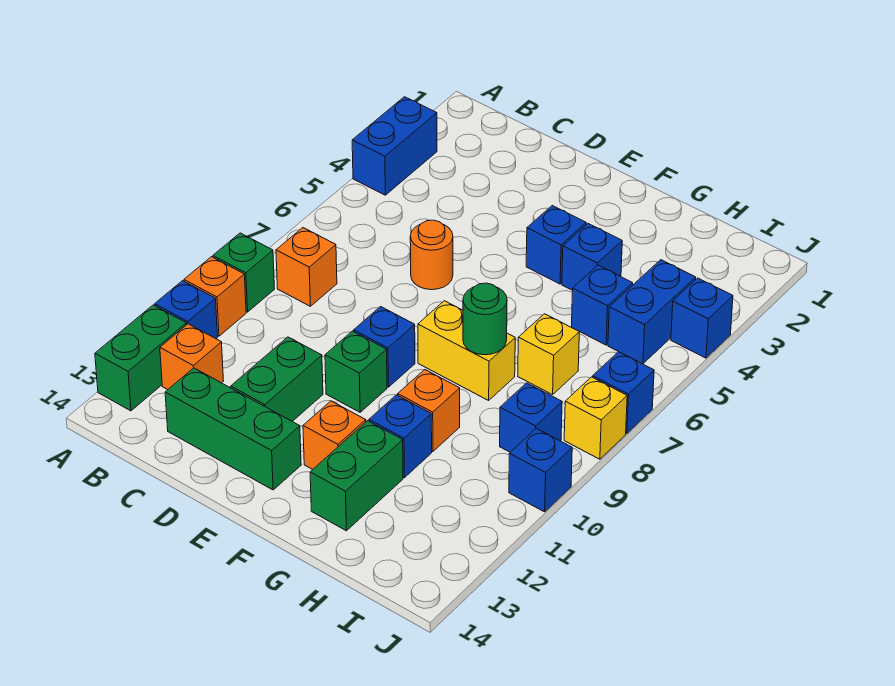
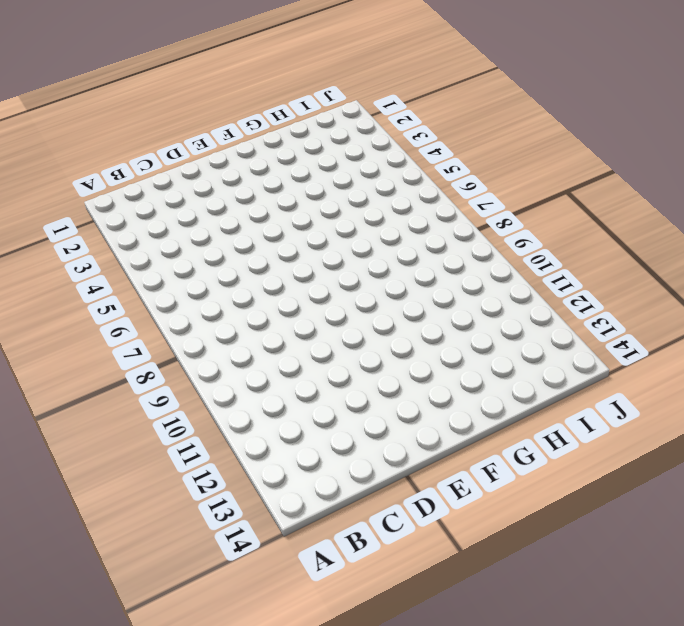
none -> blue 1x2 brick [352,97,437,195]
none -> green 1x1 brick [213,233,274,312]
none -> orange 1x1 brick [184,257,246,336]

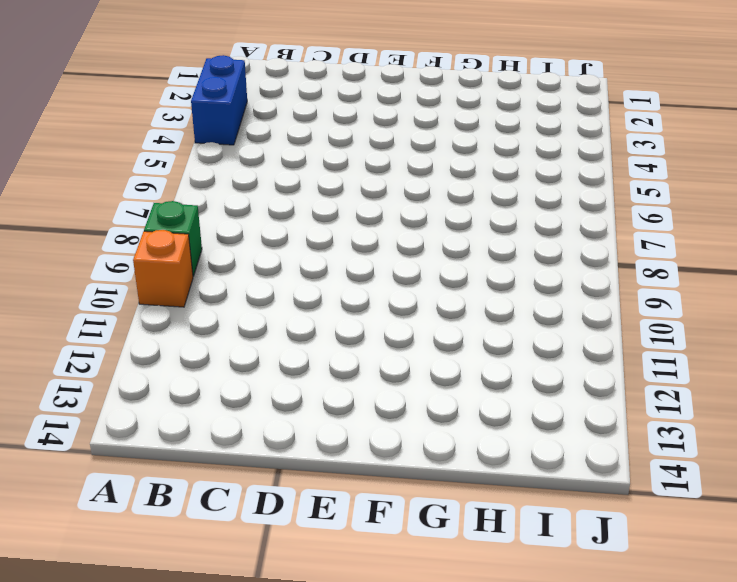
none -> blue 1x1 brick [155,281,218,339]
none -> green 1x2 brick [95,305,186,411]
none -> orange 1x1 brick [276,228,337,306]

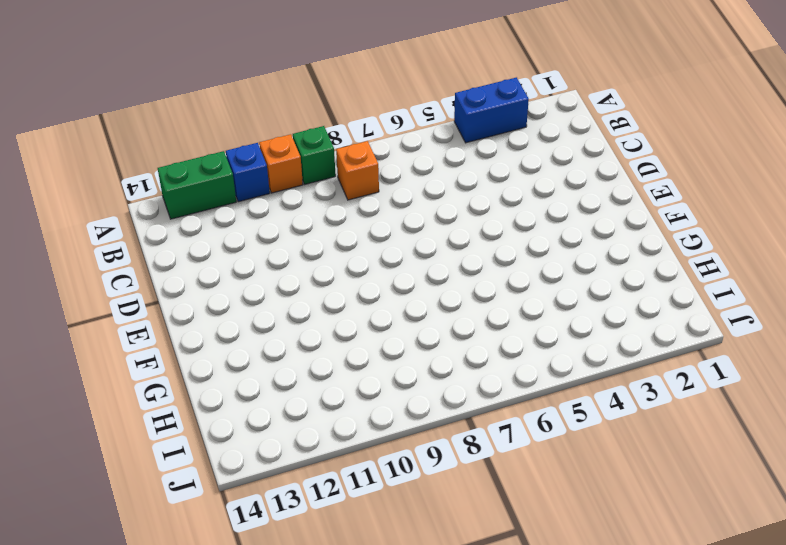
none -> orange 1x1 brick [160,324,224,390]
none -> green 1x3 brick [165,368,301,490]
none -> orange 1x1 round brick [410,220,453,290]

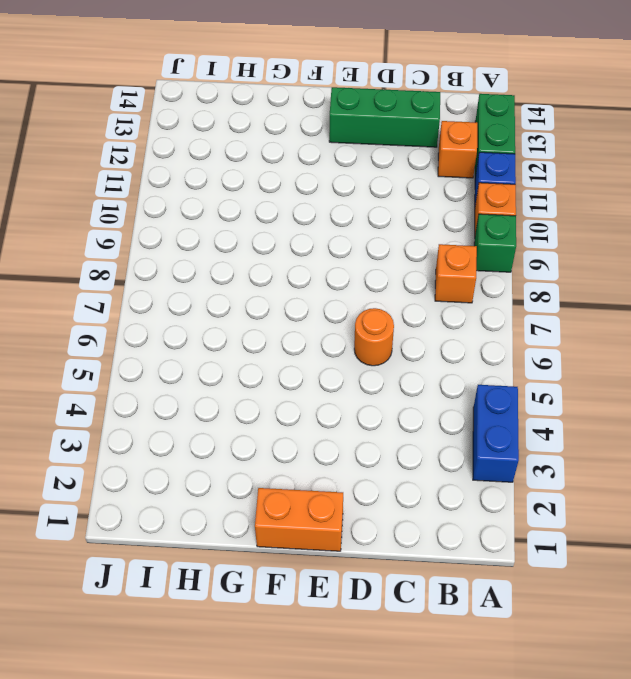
orange 1x2 brick [255,488,343,551] -> none
none -> green 1x2 brick [231,337,323,421]
none -> blue 1x1 brick [354,307,415,387]
none -> green 1x1 brick [325,331,387,412]

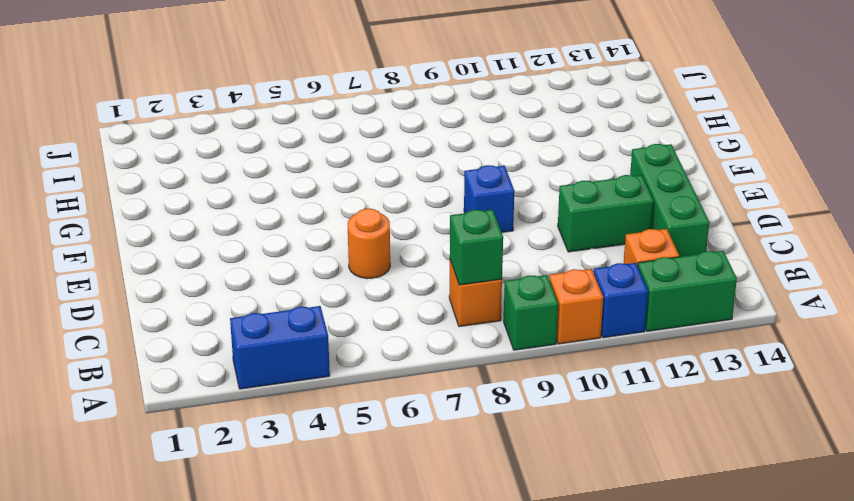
green 1x1 brick [450,210,503,285] -> green 1x1 brick moved to [325,331,387,412]
none -> blue 1x1 brick [526,206,586,284]
none -> yellow 1x2 brick [418,301,515,400]
none -> orange 1x1 brick [303,401,366,470]

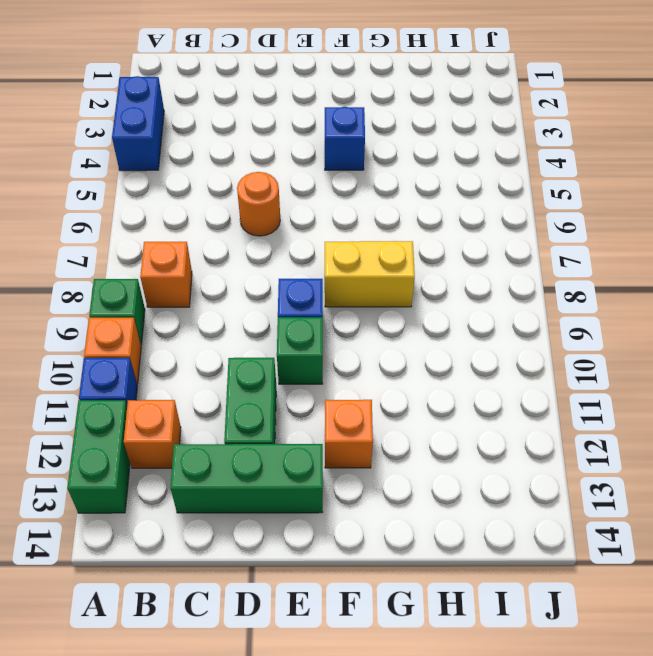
none -> blue 1x1 brick [562,224,622,290]
none -> orange 1x1 brick [398,370,460,452]
none -> blue 1x1 brick [369,395,432,478]

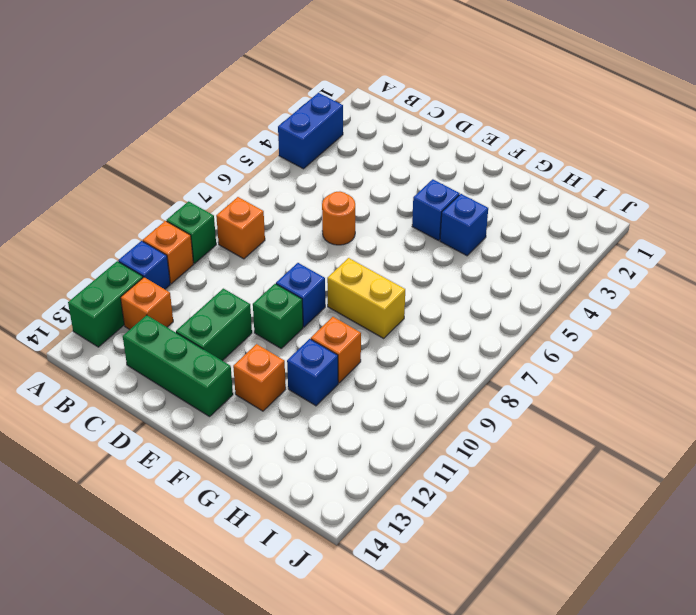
none -> green 1x2 brick [310,421,403,531]
none -> blue 1x1 brick [572,265,633,345]
none -> yellow 1x1 brick [518,314,579,395]

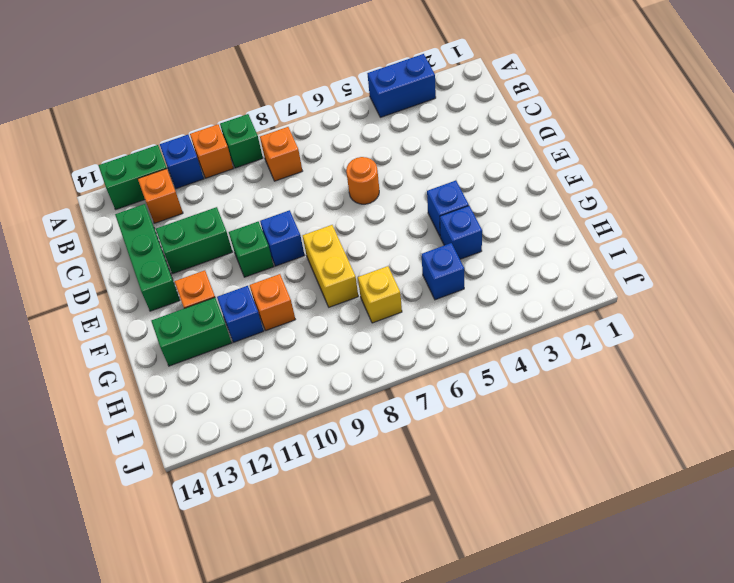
none -> blue 1x2 brick [608,260,696,364]
none -> blue 1x1 brick [500,383,562,452]
none -> blue 1x1 brick [671,278,733,358]

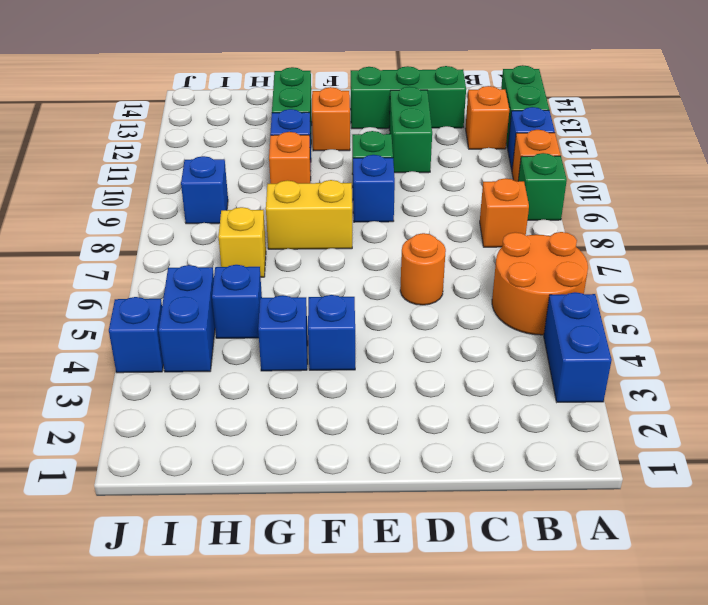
orange 2x2 round brick [492,232,588,335] -> none
none -> blue 1x1 brick [593,352,654,433]
none -> yellow 1x1 brick [564,377,627,459]
none -> blue 1x1 brick [509,428,572,512]

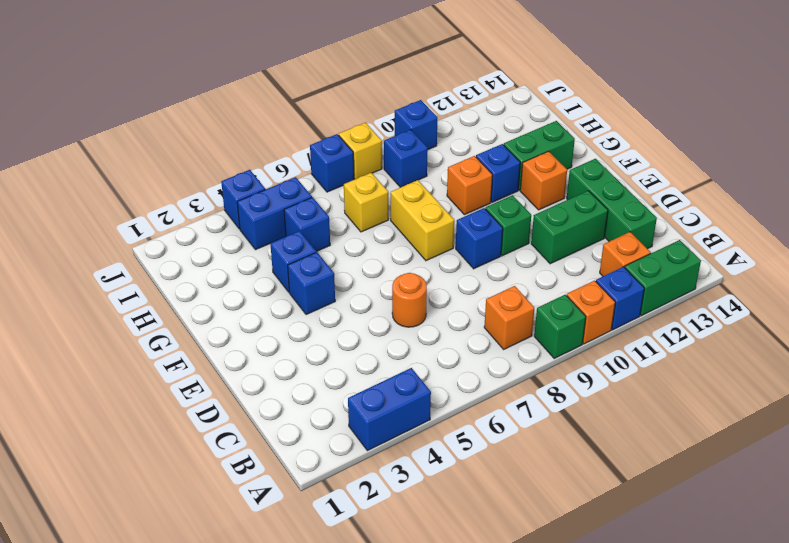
none -> green 1x1 round brick [463,283,507,355]

